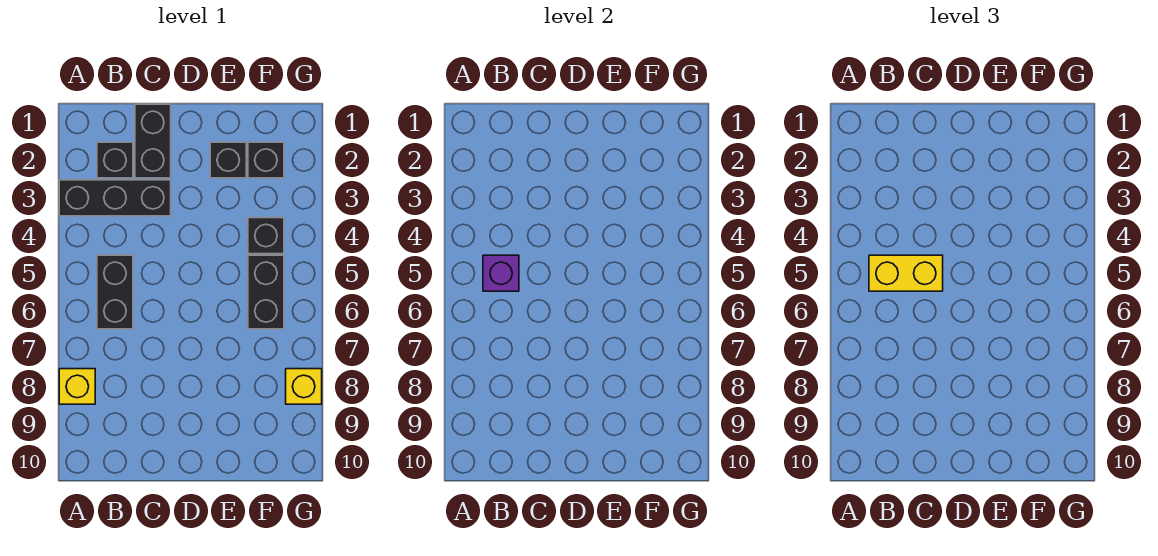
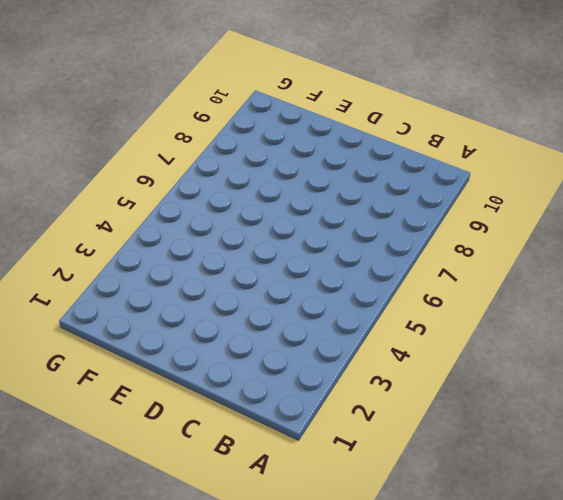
none -> black 1x3 brick [59,180,171,216]
none -> yellow 1x1 brick [59,369,95,404]
none -> black 1x1 brick [97,142,133,178]

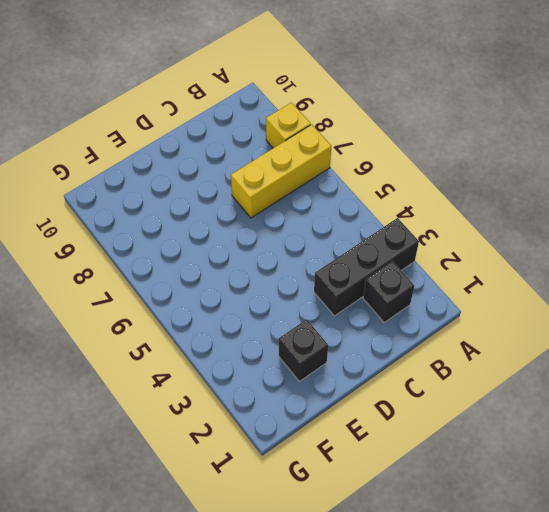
yellow 1x3 brick [231,125,331,218] -> none
none -> black 1x2 brick [97,255,133,329]
none -> black 1x2 brick [135,104,171,178]
none -> black 1x1 brick [248,142,284,178]

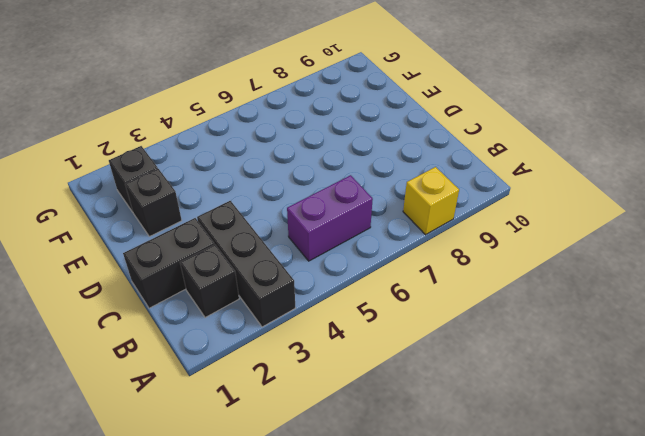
purple 1x2 brick [287,175,373,261] -> black 1x2 brick [97,255,133,329]
none -> black 1x1 brick [248,218,284,254]
none -> black 1x2 brick [248,255,284,329]
none -> yellow 1x1 brick [286,369,322,404]

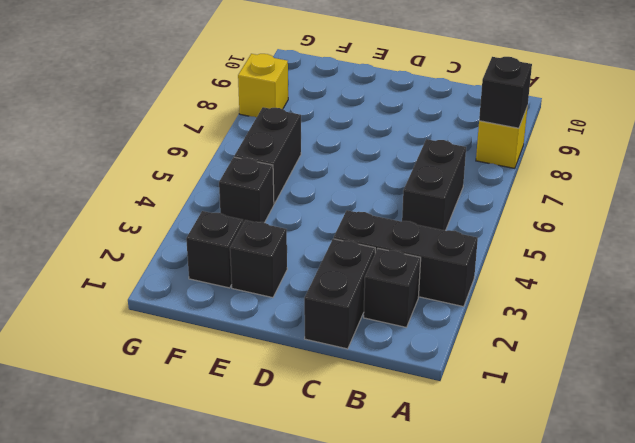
black 1x1 brick [479,57,532,128] -> none
none -> purple 1x1 brick [483,255,519,291]
none -> yellow 1x2 brick [869,255,943,291]

